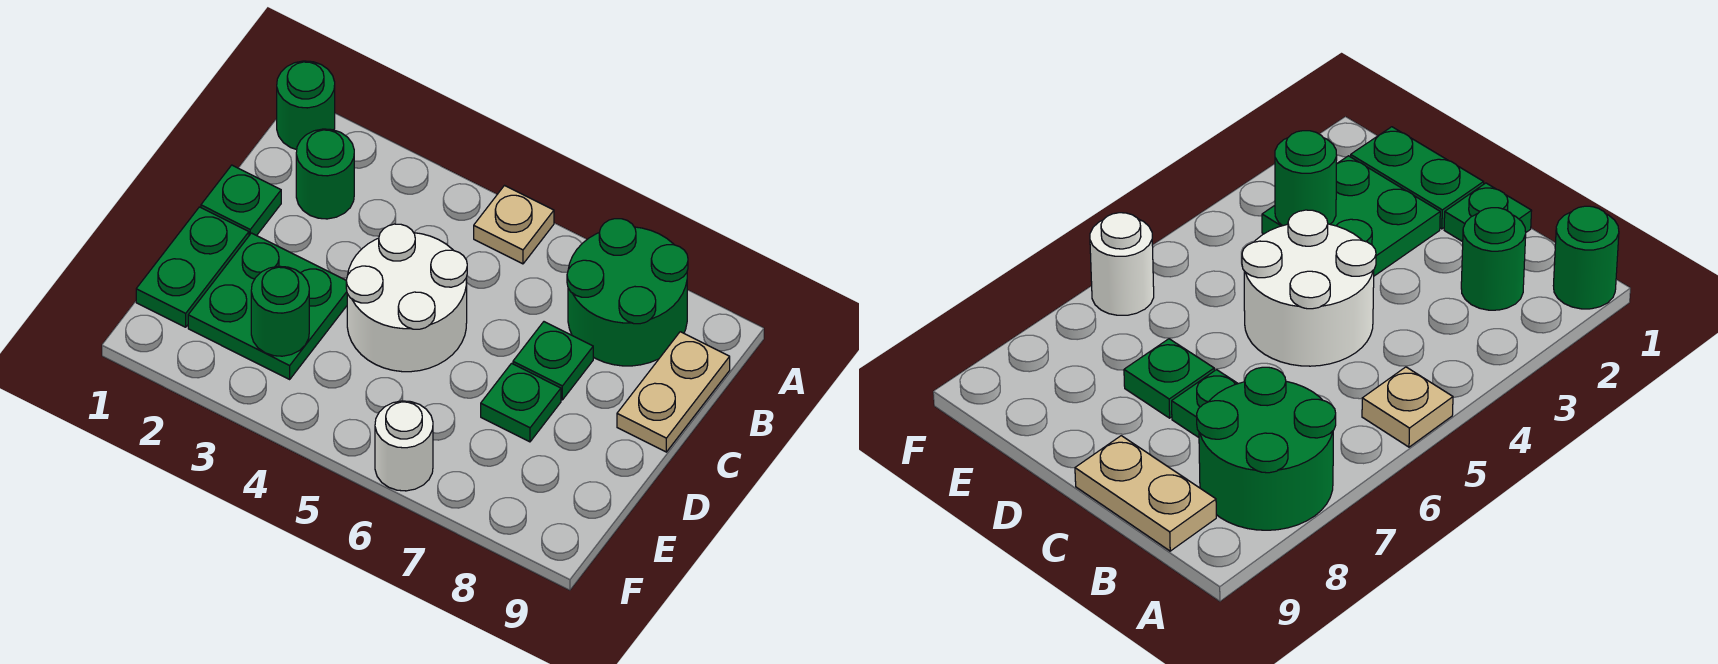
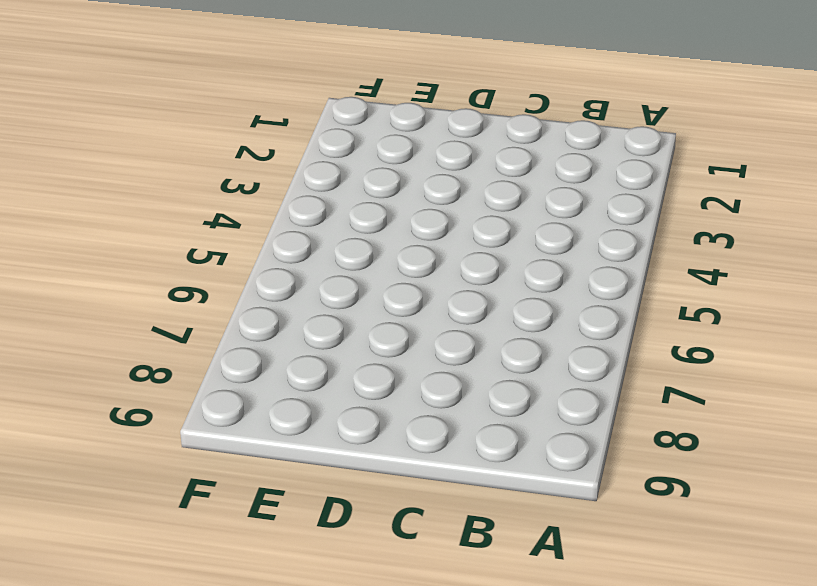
none -> green 1x1 round brick [277,61,335,150]
none -> tan 1x1 plate [474,186,554,264]
none -> green 2x2 round brick [567,219,688,366]

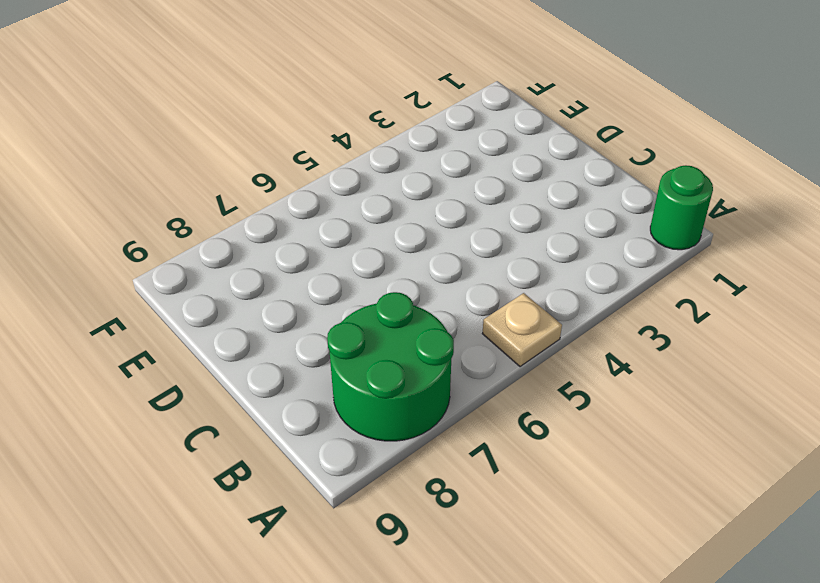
none -> green 1x1 round brick [296,129,354,219]
none -> tan 1x2 plate [617,332,730,452]
none -> green 1x1 plate [201,165,281,236]

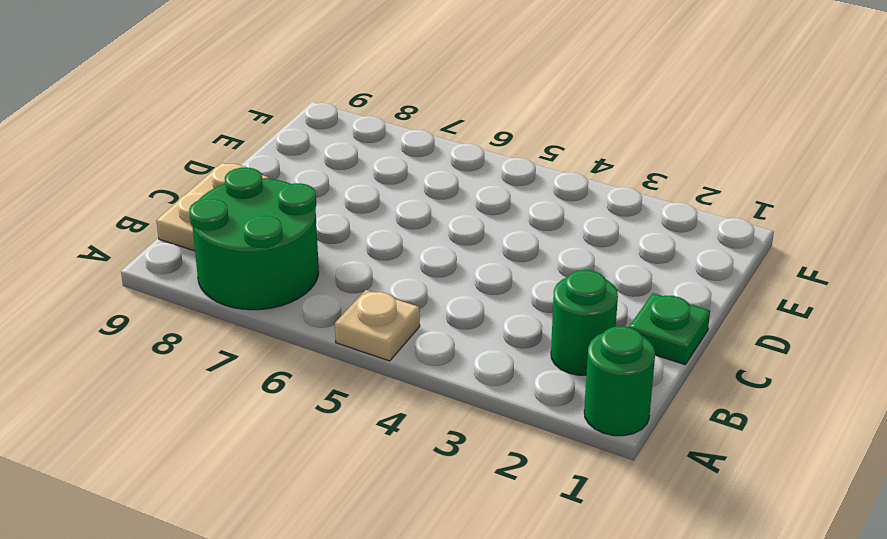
none -> white 2x2 round brick [346,224,467,372]
none -> green 1x1 plate [513,322,593,400]
none -> green 1x2 plate [136,207,249,327]

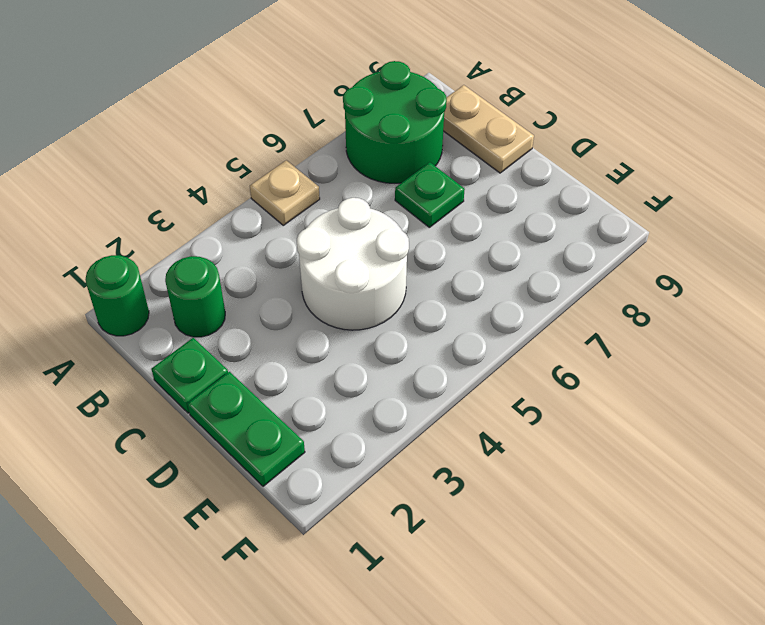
none -> green 2x2 plate [188,233,347,379]
none -> green 1x1 plate [481,363,561,442]
none -> white 1x1 round brick [375,401,433,491]

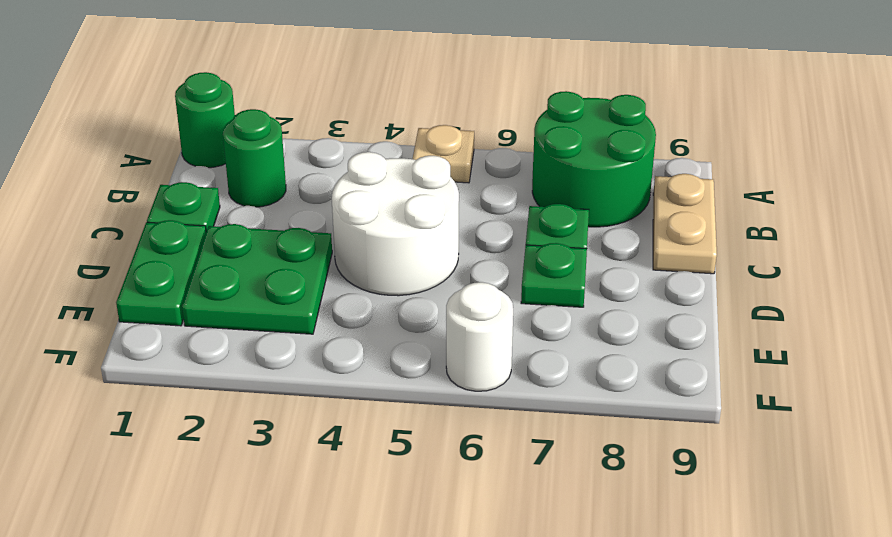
none -> green 1x1 round brick [251,266,309,356]

